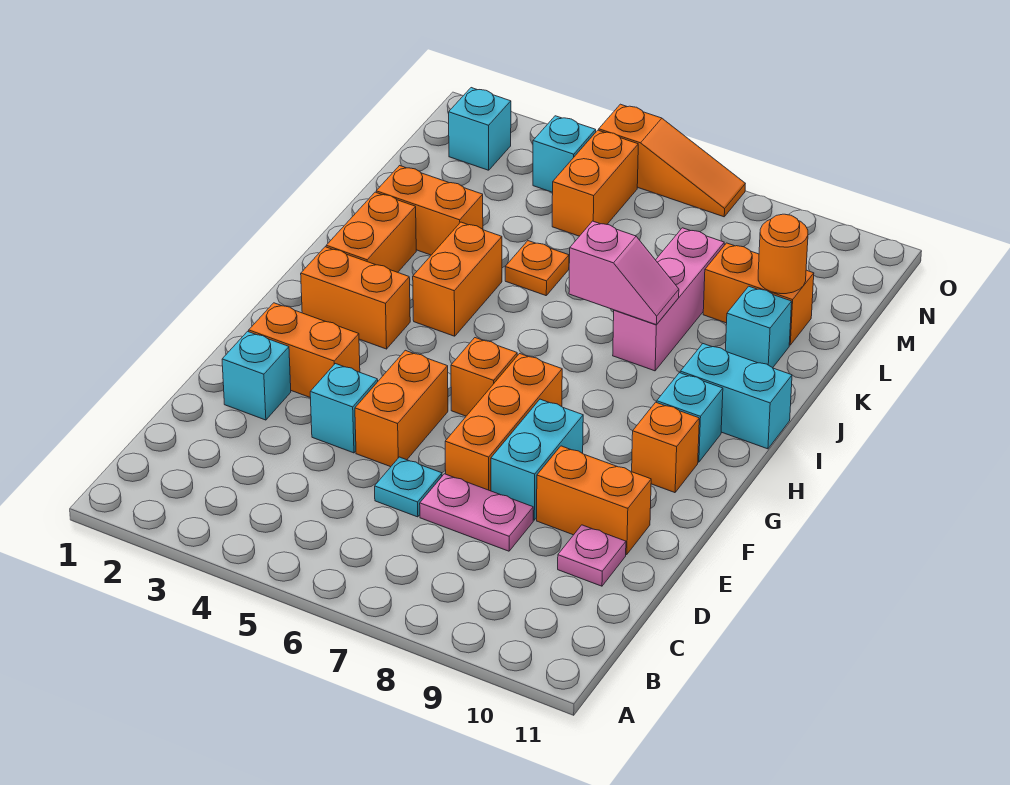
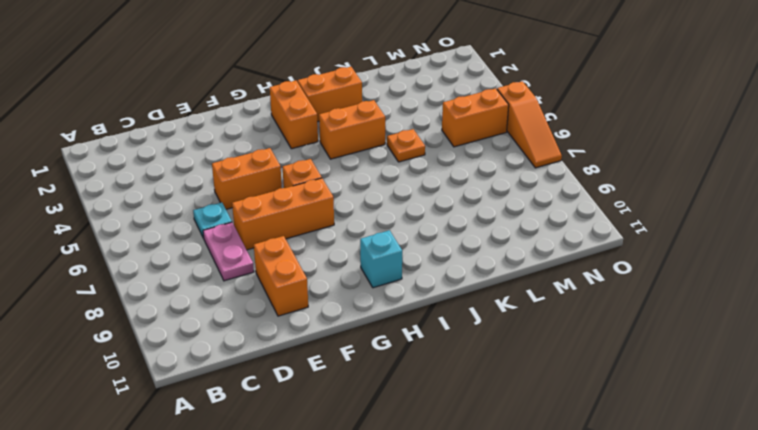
none -> pink 1x1 plate [558,525,626,586]
none -> cyan 1x1 brick [222,331,291,420]
none -> cyan 1x1 brick [310,364,378,453]

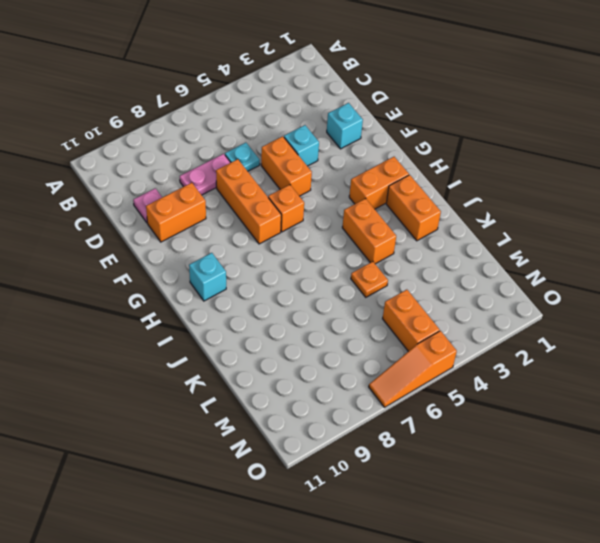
none -> cyan 1x2 brick [491,399,583,520]
none -> orange 1x2 brick [249,303,360,398]
none -> orange 1x1 brick [632,402,699,493]

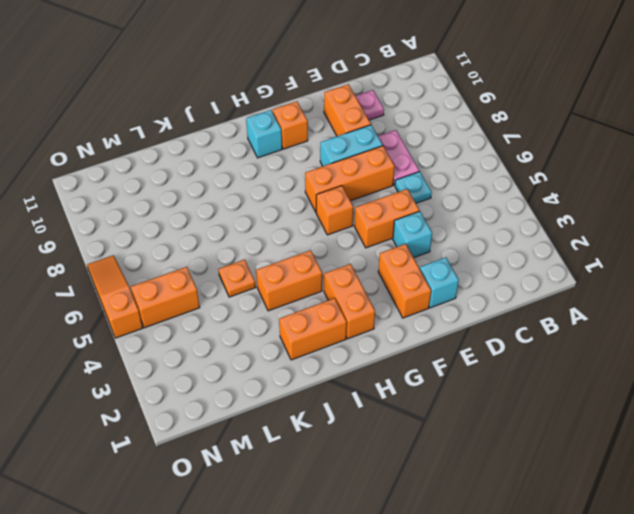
none -> cyan 1x2 brick [680,344,792,449]
none -> pink 1x3 brick [613,228,724,371]
none -> orange 1x2 brick [376,166,483,255]

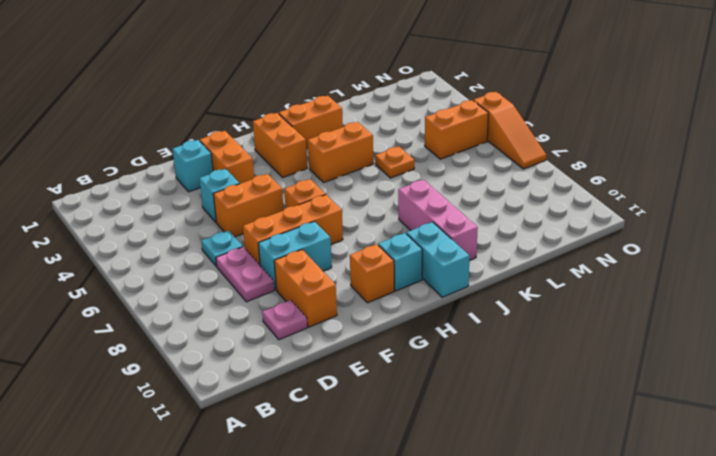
pink 1x3 brick [398,180,478,260] -> pink 1x3 brick turned to [613,228,724,371]
none -> orange 1x2 brick [376,166,483,255]
none -> cyan 1x1 brick [725,286,792,368]
none -> orange 1x2 brick [703,243,814,345]

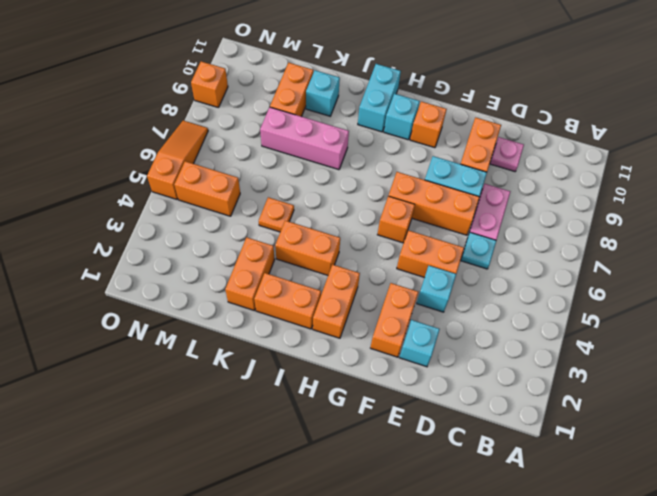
orange 1x1 brick [191,61,228,108] -> none
none -> cyan 1x1 brick [449,88,511,170]
none -> cyan 1x1 brick [533,116,596,192]
none -> pink 1x2 slope [569,221,679,325]

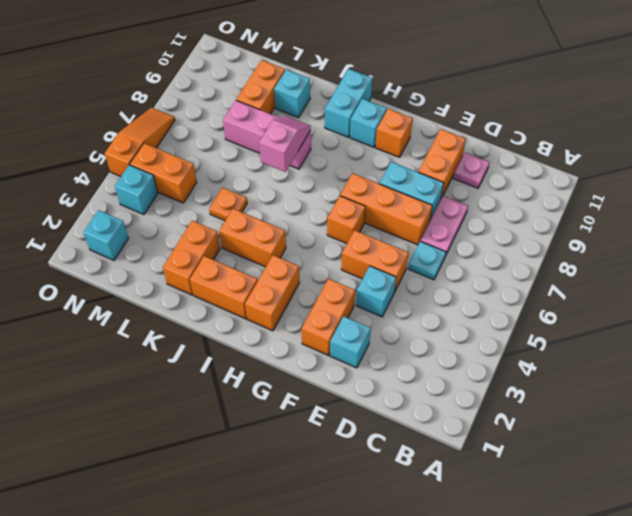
none -> orange 1x1 round brick [758,214,808,294]

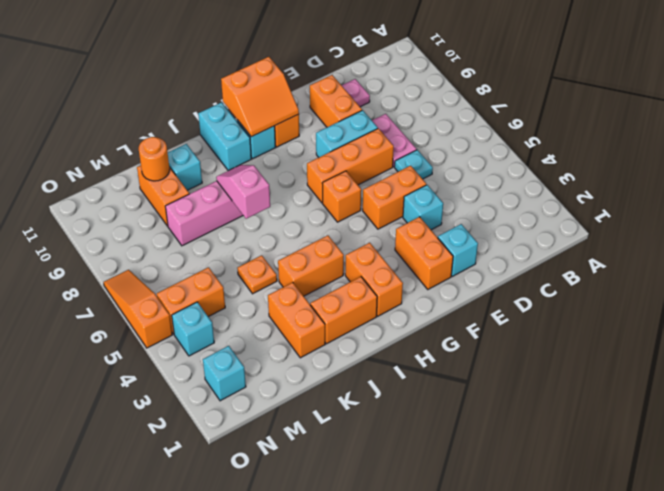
orange 2x2 slope [221,57,299,137] -> none

